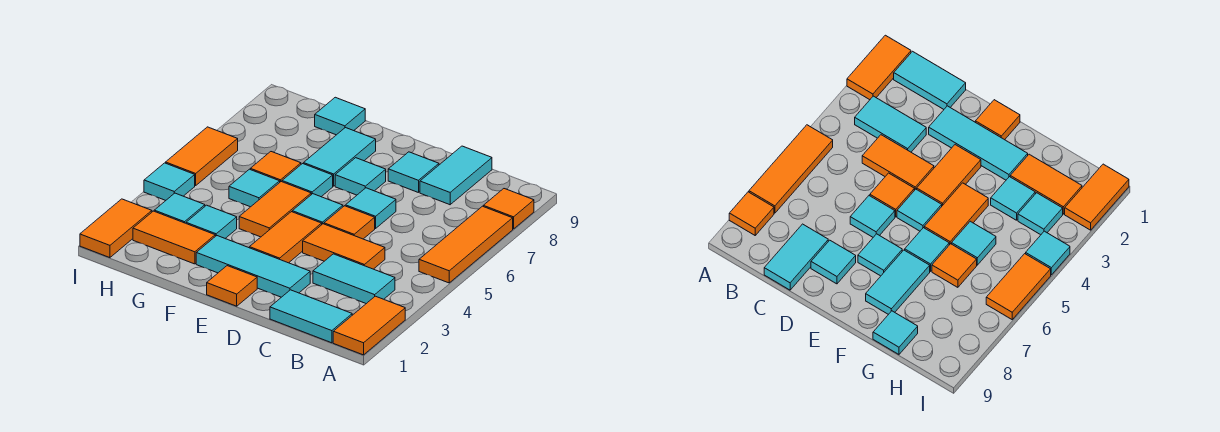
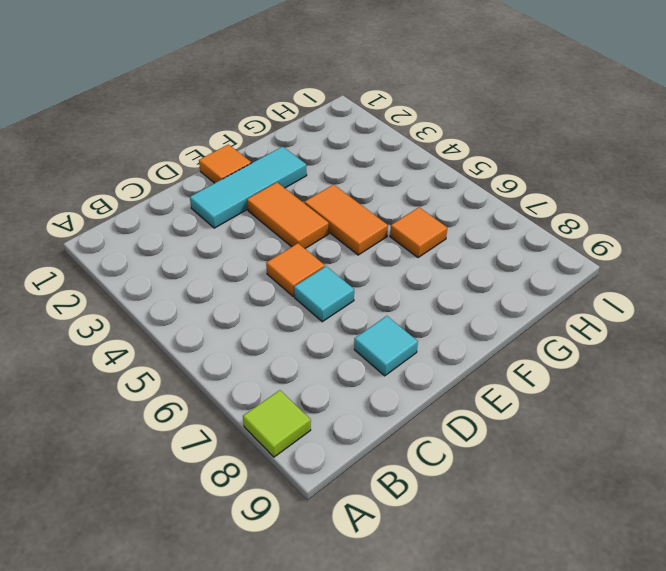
lime 1x1 tile [243,390,311,457] -> orange 1x1 tile [483,189,534,229]
none -> orange 1x2 tile [333,296,405,355]
none -> orange 1x3 tile [419,206,513,283]
none -> cyan 1x2 tile [270,290,352,343]

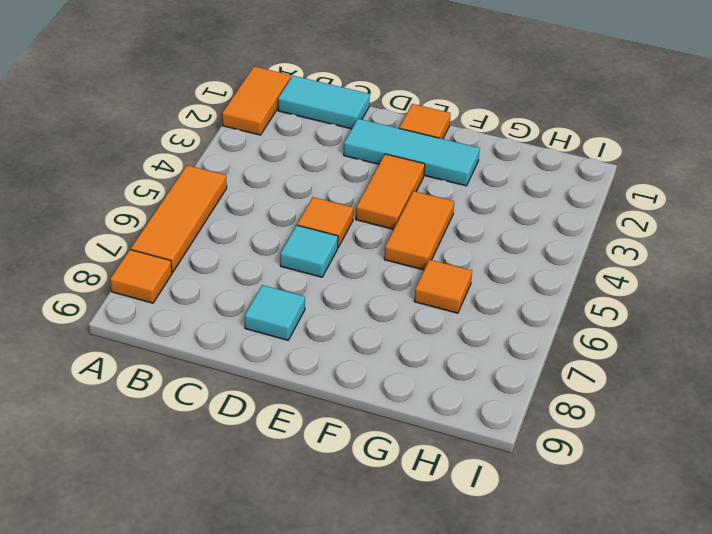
none -> cyan 1x2 tile [313,254,395,304]
none -> orange 1x2 tile [303,224,385,269]
none -> cyan 1x2 tile [420,146,492,205]

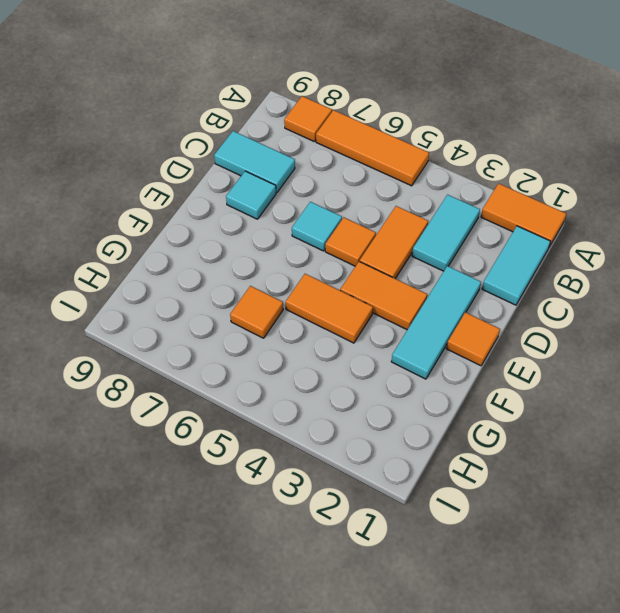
none -> cyan 1x1 tile [292,194,343,224]
none -> cyan 1x1 tile [335,158,386,195]
none -> cyan 1x1 tile [282,164,333,197]

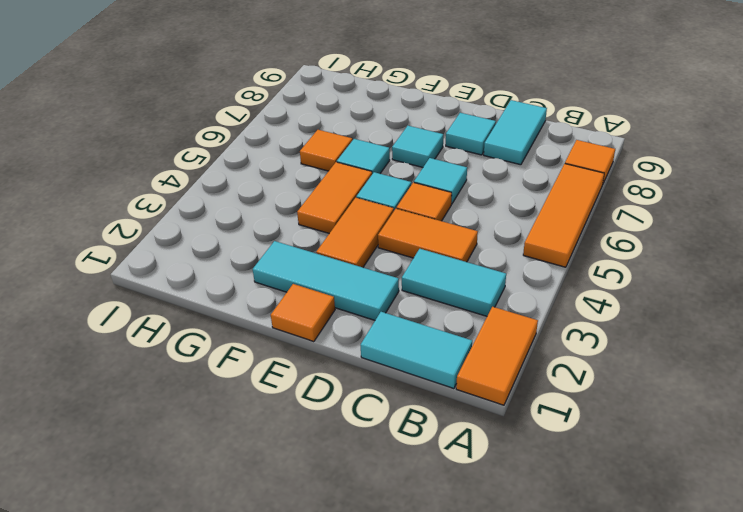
none -> cyan 1x2 tile [304,128,376,186]
none -> orange 1x2 tile [133,211,215,264]
none -> cyan 1x1 tile [186,205,237,238]

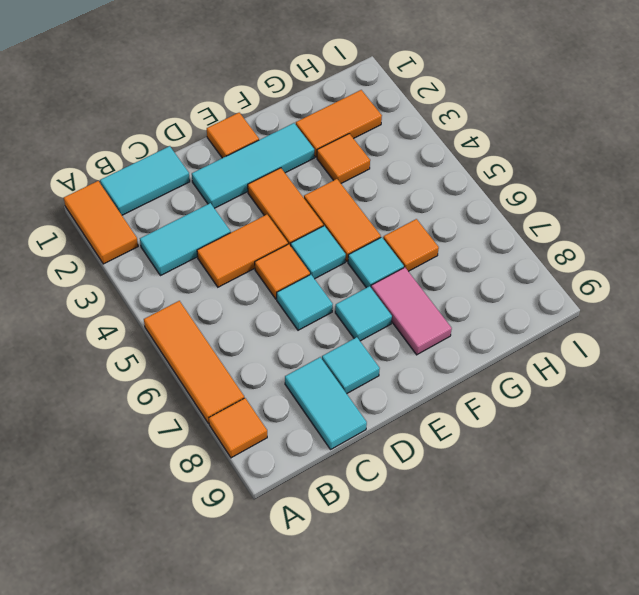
pink 1x2 tile [371,267,452,355] -> cyan 1x2 tile [304,128,376,186]
orange 1x1 tile [317,134,370,183] -> cyan 1x1 tile [186,205,237,238]
none -> cyan 1x1 tile [229,169,280,207]
none -> cyan 1x1 tile [315,97,365,135]
none -> cyan 1x1 tile [154,193,205,223]

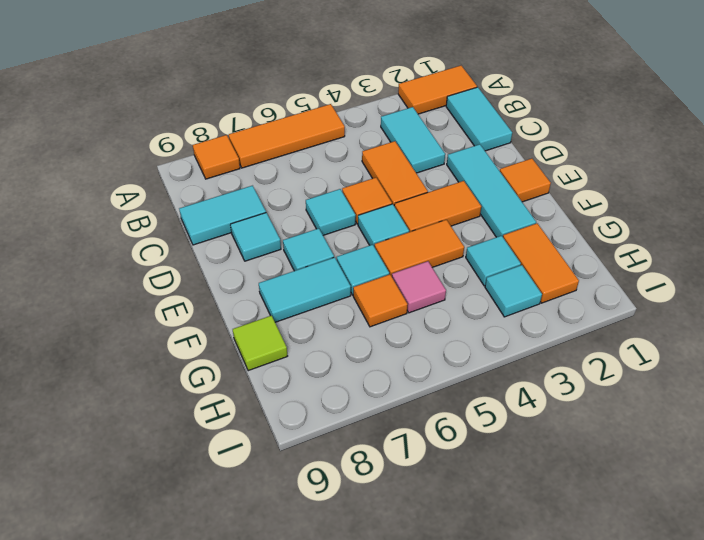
pink 1x1 tile [392,261,446,313] -> cyan 1x1 tile [229,169,280,207]
lime 1x1 tile [233,316,287,371] -> cyan 1x1 tile [315,97,365,135]
none -> orange 1x2 tile [80,199,152,258]
none -> cyan 1x1 tile [144,163,195,200]
none -> orange 1x2 tile [166,127,238,186]

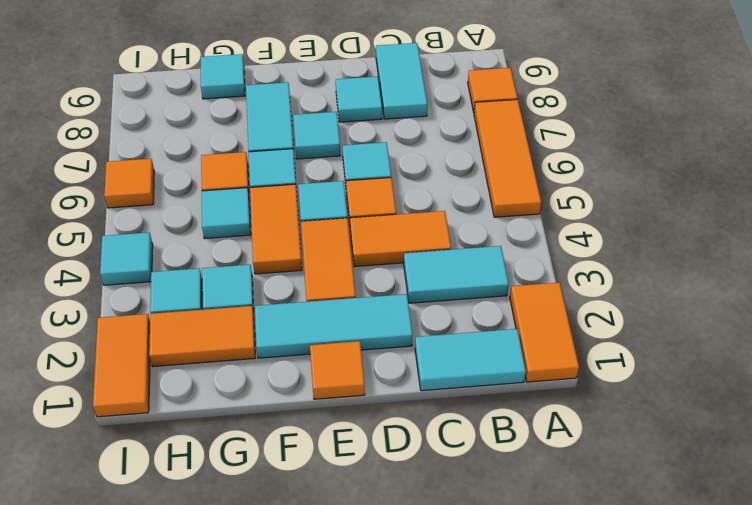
orange 1x1 tile [104,159,154,208] -> orange 1x2 tile [166,127,238,186]

